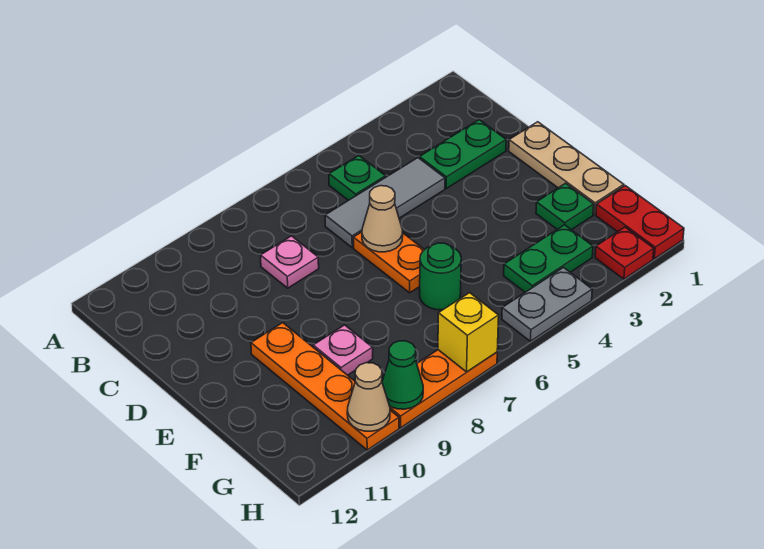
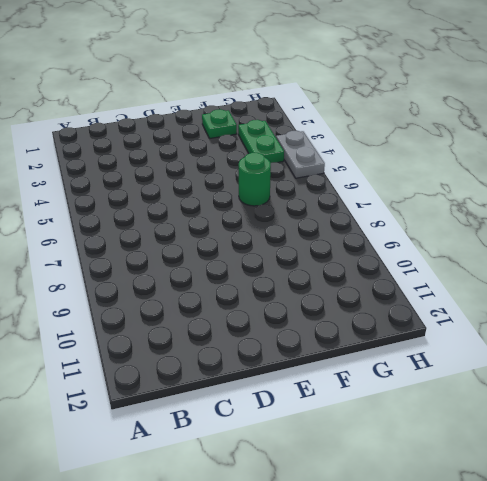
none -> green 1x1 plate [329,156,386,200]
none -> green 1x2 plate [419,120,506,188]
none -> grey 1x3 tile [325,158,445,248]

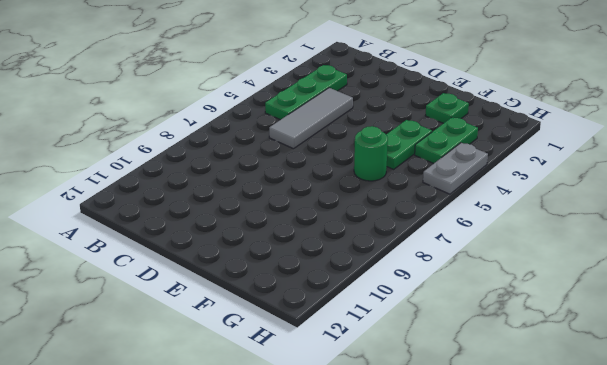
green 1x3 plate [265,65,347,120] -> green 1x1 plate [329,156,386,200]
green 1x2 plate [386,120,432,169] -> green 1x2 plate moved to [419,120,506,188]
none -> pink 1x1 plate [261,236,319,288]
none -> tan 1x3 plate [509,122,624,215]
none -> orange 1x2 plate [353,232,424,293]

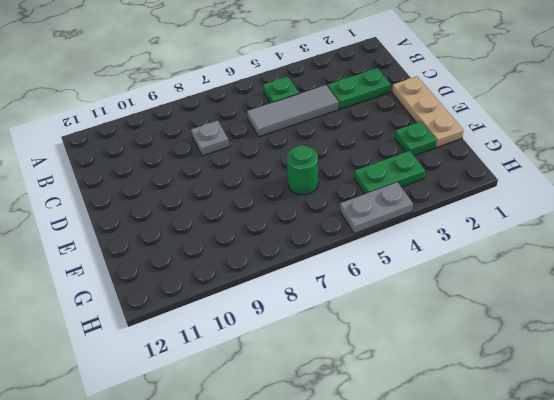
grey 1x1 plate [191,121,229,156] -> pink 1x1 plate [261,236,319,288]
none -> orange 1x2 plate [353,232,424,293]
none -> orange 1x4 plate [251,323,399,450]
none -> pink 1x1 plate [313,325,373,375]

